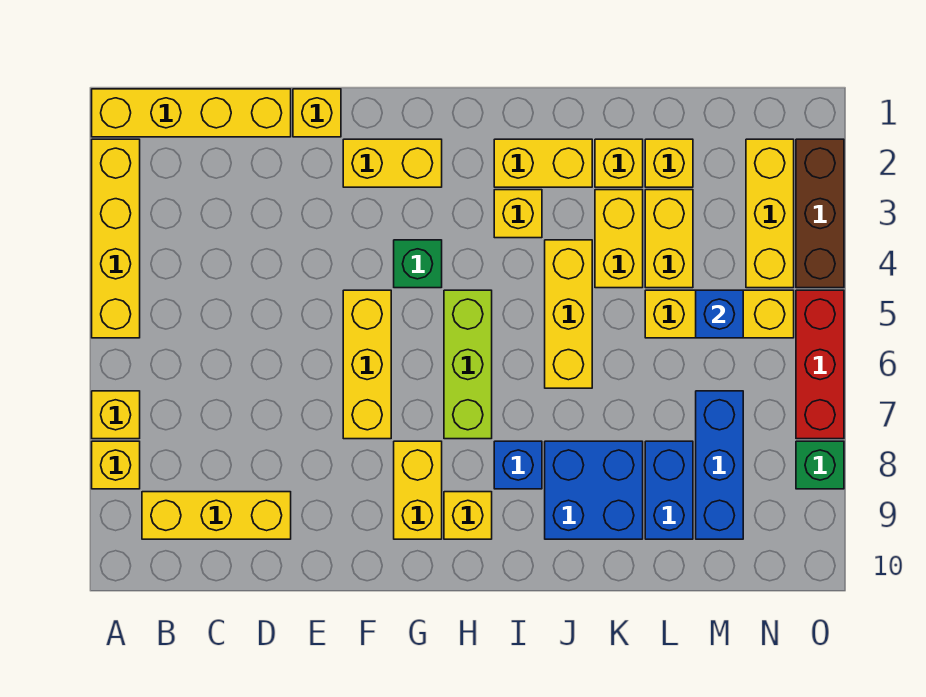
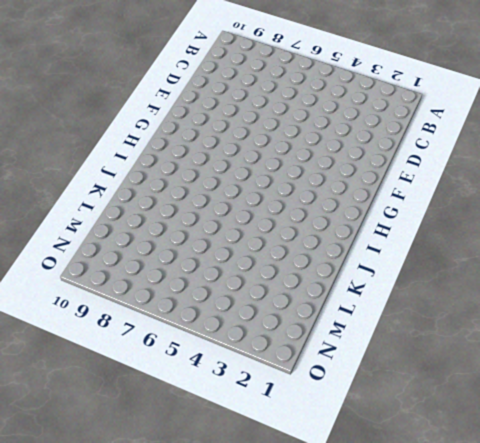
none -> yellow 1x4 brick [92,89,291,137]
none -> yellow 1x4 brick [92,139,140,338]
none -> yellow 1x1 brick [92,391,140,439]

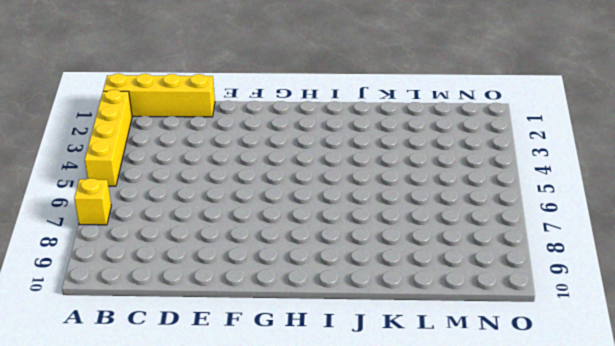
none -> yellow 1x1 brick [92,441,140,489]
none -> yellow 1x3 brick [142,492,291,539]
none -> yellow 1x1 brick [293,89,341,137]

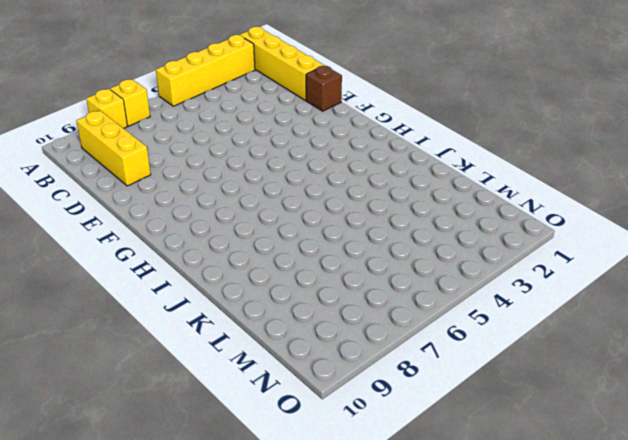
brown 1x1 brick [306,66,342,111] -> yellow 1x1 brick [293,89,341,137]
none -> yellow 1x2 brick [343,139,442,187]
none -> yellow 1x3 brick [343,290,391,439]
none -> green 1x1 brick [394,240,442,288]

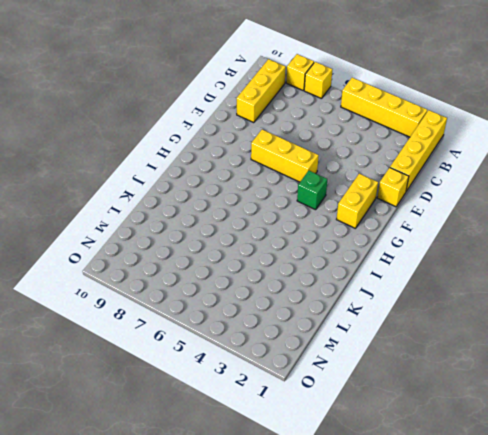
none -> yellow 1x2 brick [394,441,442,539]
none -> lime 1x3 brick [444,290,492,439]
none -> yellow 1x1 brick [444,492,492,539]

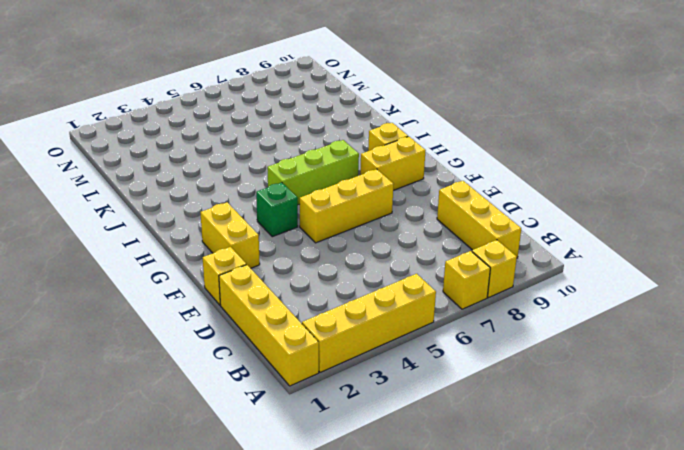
none -> yellow 1x2 brick [494,139,592,187]
none -> yellow 1x1 brick [494,190,542,238]
none -> blue 1x1 brick [494,441,542,489]

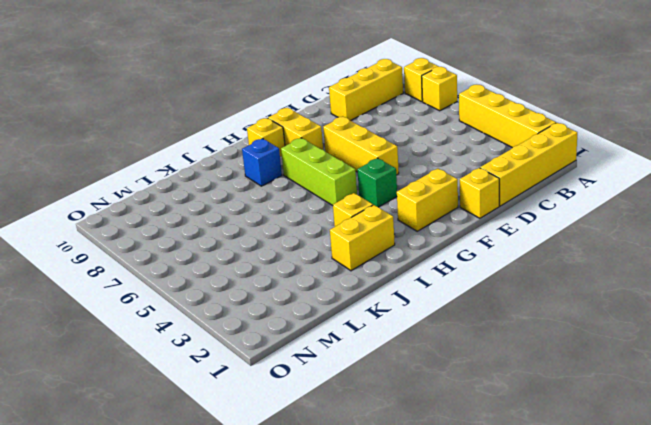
none -> yellow 1x3 brick [545,240,592,388]
none -> blue 2x2 brick [545,441,643,539]
none -> yellow 1x1 brick [595,139,643,187]

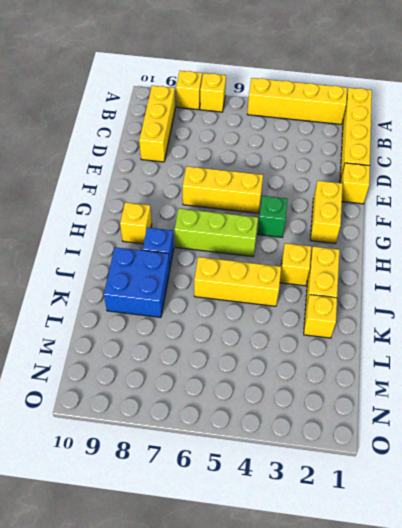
none -> yellow 1x2 brick [394,441,442,539]
none -> yellow 1x2 brick [595,190,643,288]
none -> yellow 1x1 brick [645,139,693,187]

